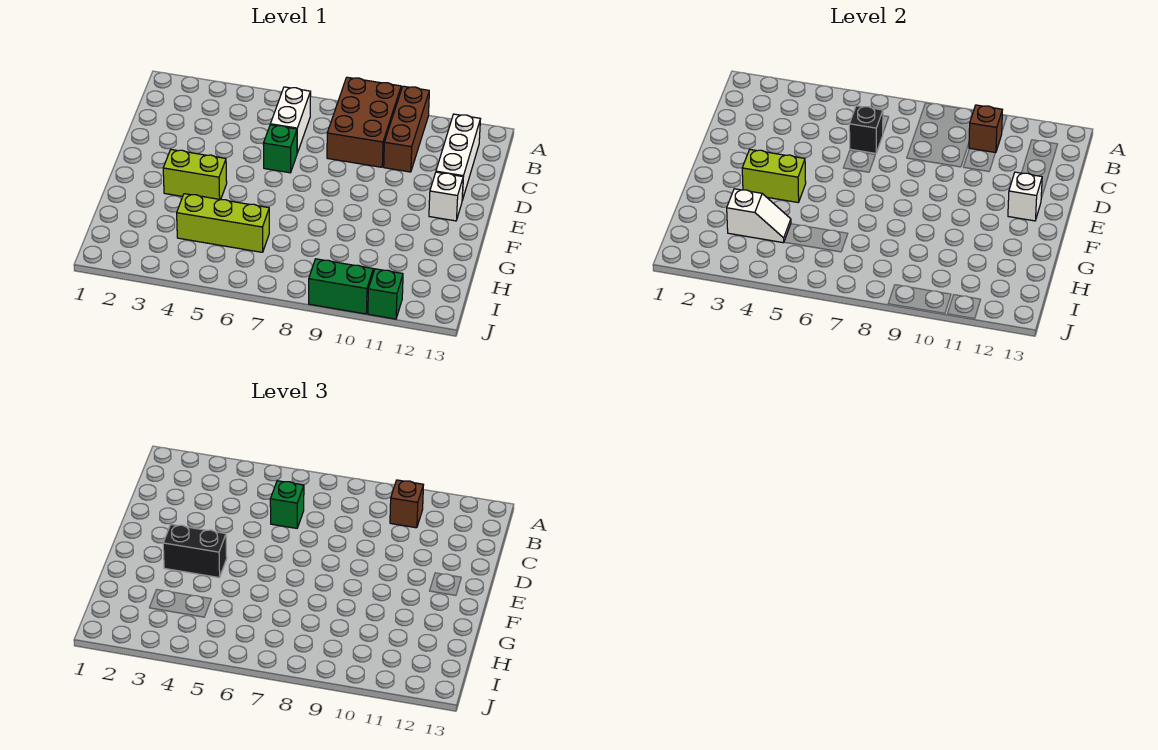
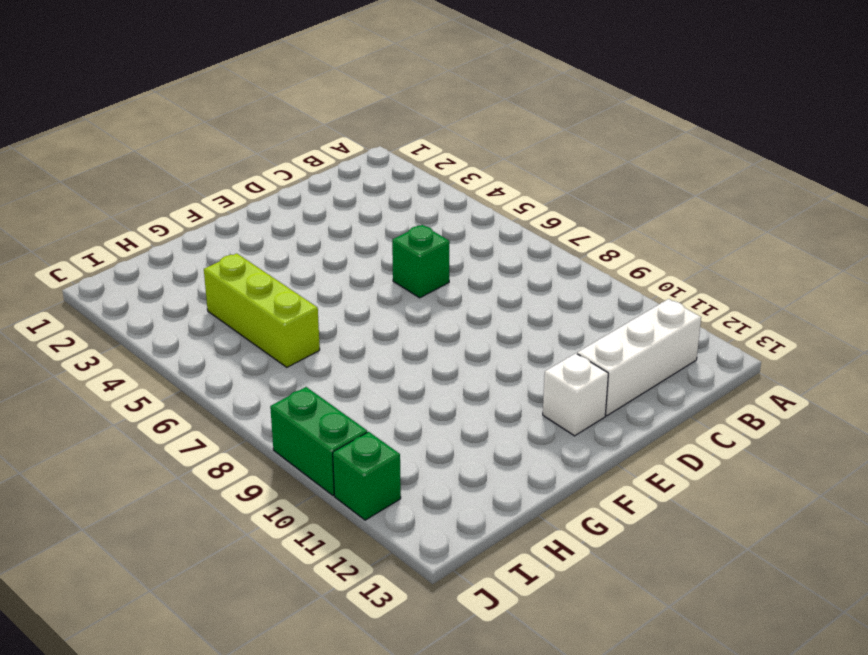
none -> brown 2x3 brick [327,77,401,167]
none -> brown 1x3 brick [384,86,429,172]
none -> white 1x2 brick [270,87,311,153]

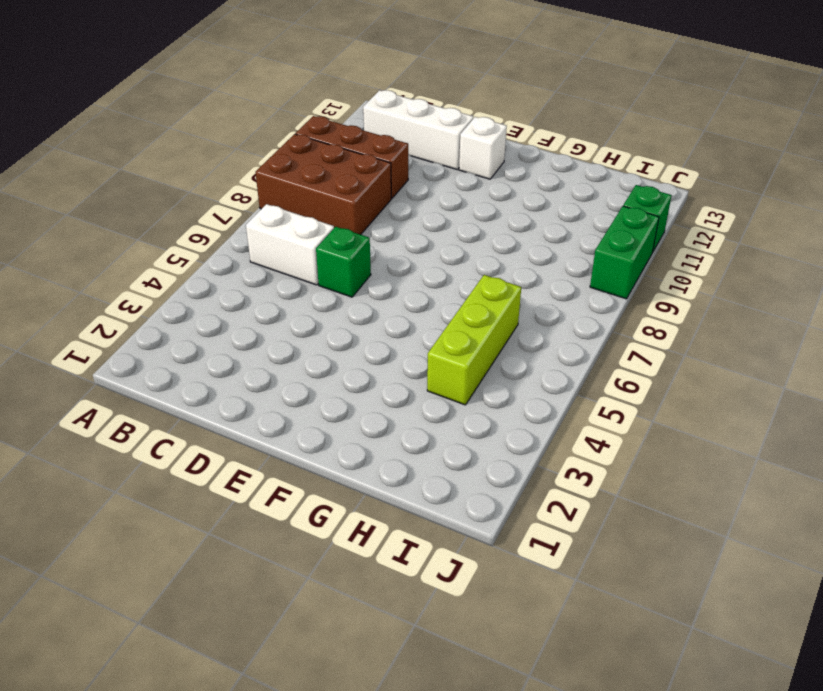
none -> lime 1x2 brick [163,150,227,200]
none -> brown 1x1 brick [969,105,1002,153]
none -> black 1x1 brick [849,106,883,153]

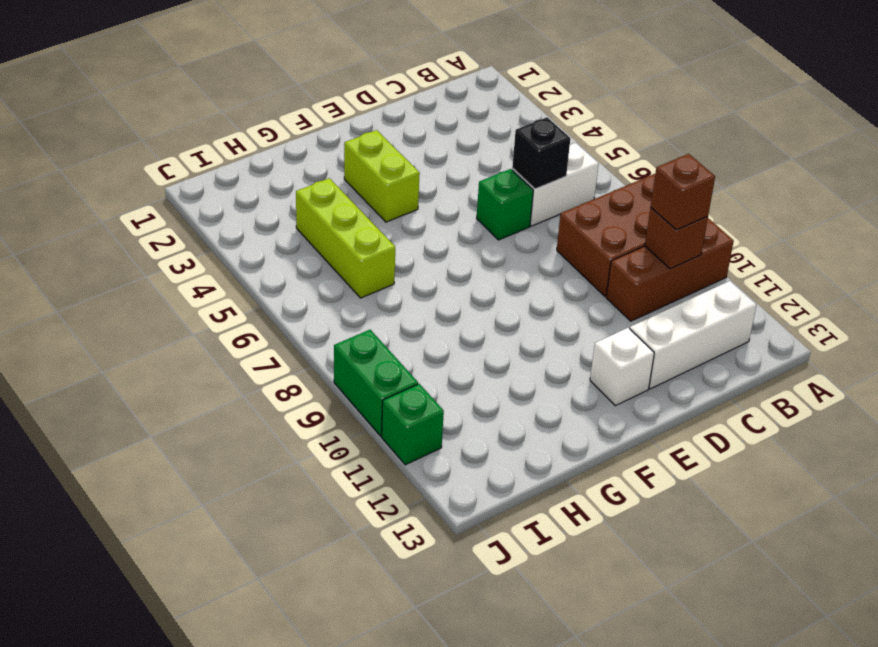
none -> white 1x1 brick [1008,172,1042,221]
none -> lime 1x2 brick [742,150,806,202]
none -> white 1x2 slope [727,189,791,243]

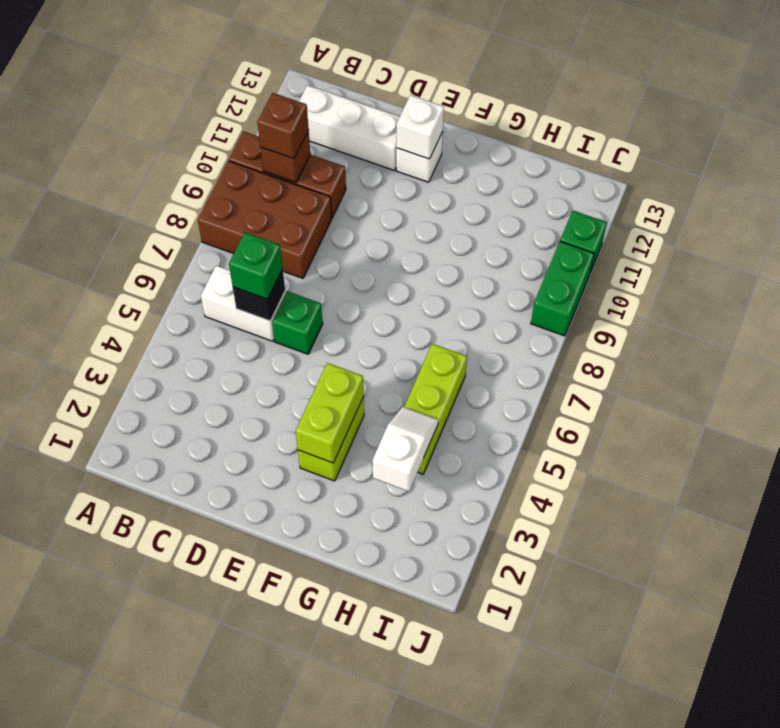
none -> black 1x2 brick [163,525,227,577]

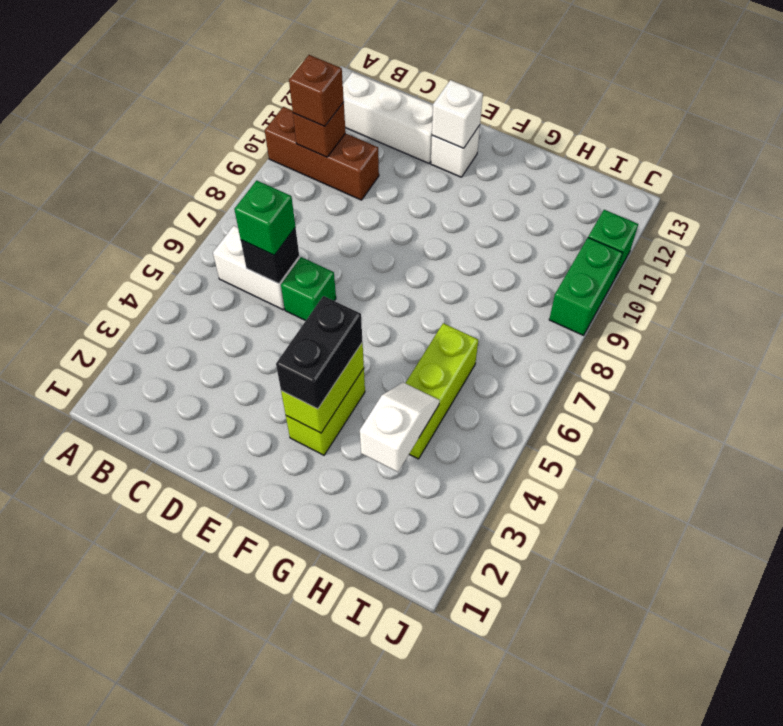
none -> brown 2x3 brick [327,77,401,167]

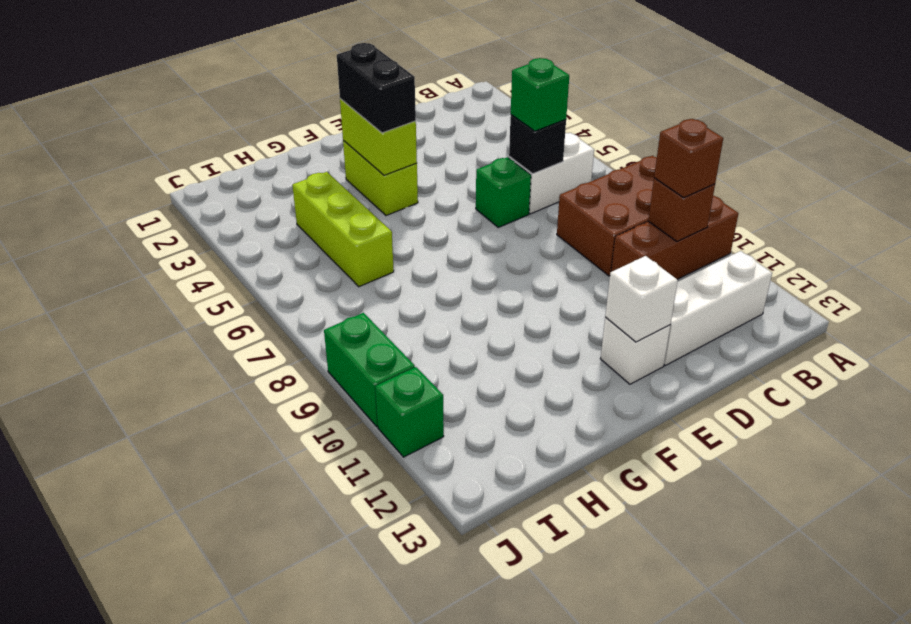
none -> white 1x2 slope [727,189,791,243]

